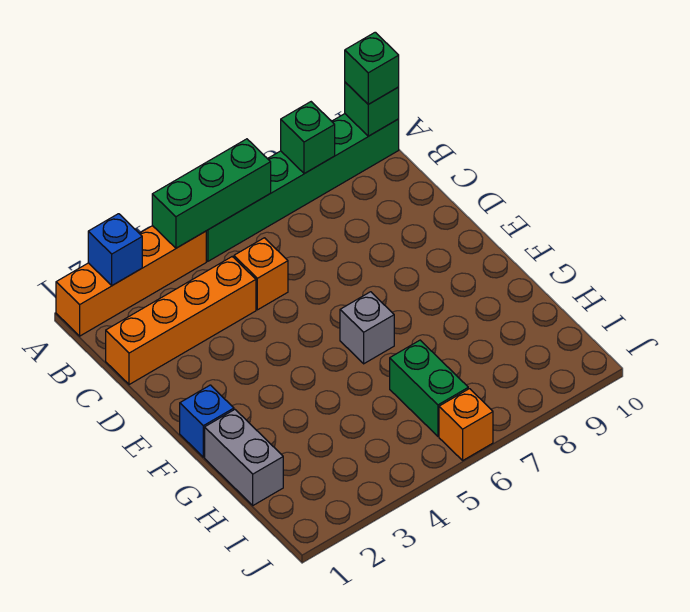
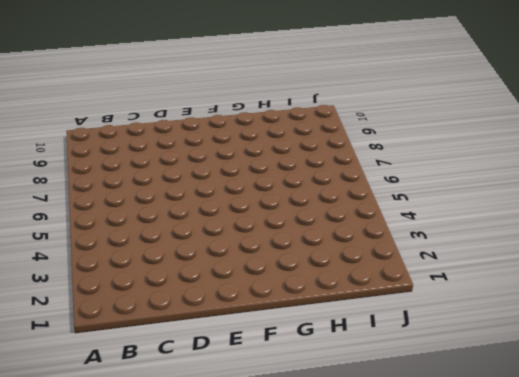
none -> orange 1x4 brick [56,226,206,336]
none -> green 1x6 brick [206,114,399,261]
none -> orange 1x4 brick [106,257,256,385]

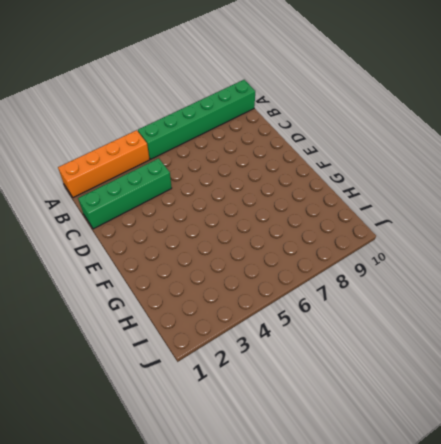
green 1x4 brick [78,158,172,229] -> orange 1x4 brick [106,257,256,385]
none -> orange 1x1 brick [234,238,288,310]
none -> blue 1x1 brick [180,385,234,457]
none -> grey 1x1 brick [340,292,394,364]

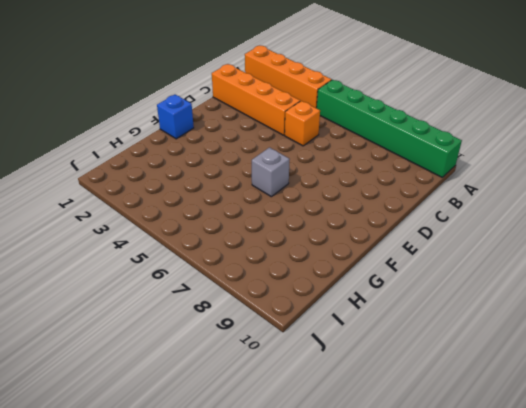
none -> grey 1x2 brick [205,410,283,505]
none -> green 1x2 brick [390,340,468,436]
none -> orange 1x1 brick [439,389,493,460]

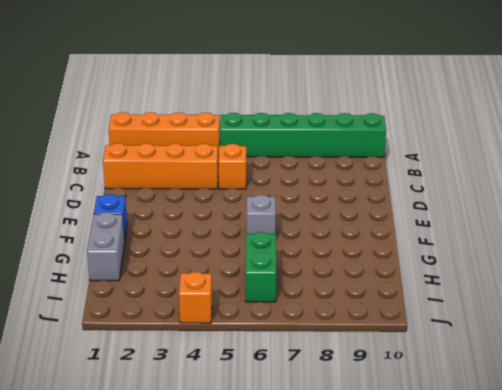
orange 1x1 brick [179,272,212,323] -> orange 1x1 brick moved to [439,389,493,460]
none -> blue 1x1 brick [88,214,142,285]
none -> green 1x3 brick [152,139,271,248]
none -> green 1x1 brick [281,102,335,174]

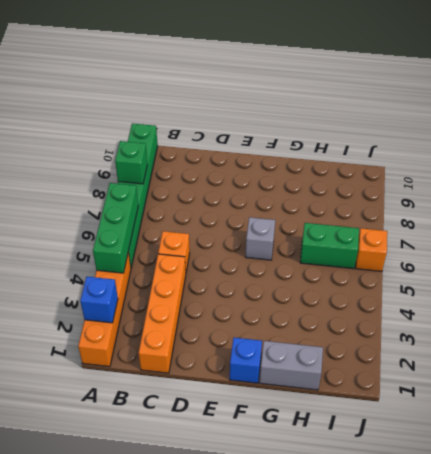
none -> green 1x1 brick [345,82,399,136]
none -> green 1x1 brick [345,32,399,104]

